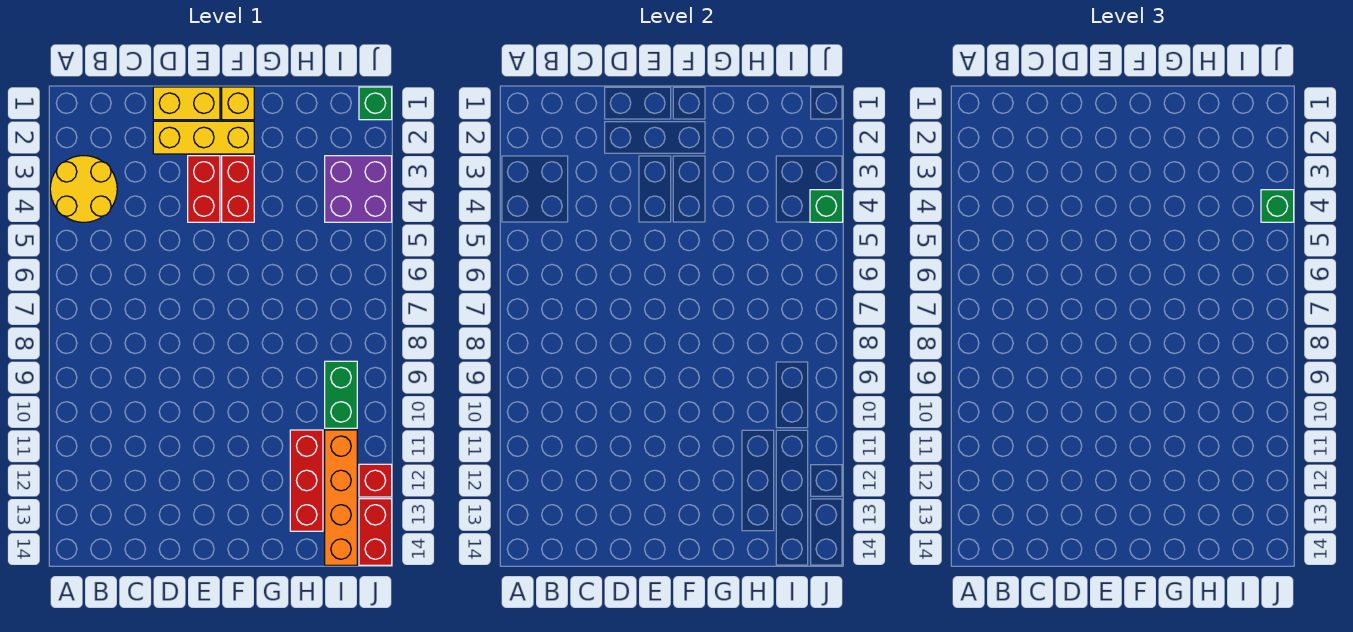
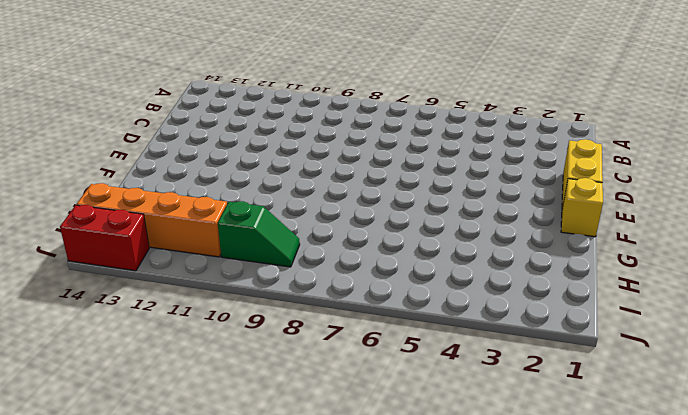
green 1x2 slope [218,201,300,267] -> green 1x2 brick [325,361,357,428]
none -> yellow 2x2 round brick [50,156,117,222]
none -> yellow 1x3 brick [153,121,254,154]
none -> red 1x2 brick [188,156,220,222]

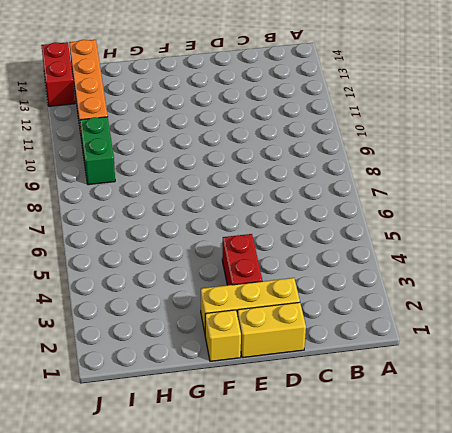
none -> yellow 2x2 round brick [50,156,117,222]
none -> red 1x2 brick [222,156,254,222]
none -> red 1x3 brick [290,430,323,531]

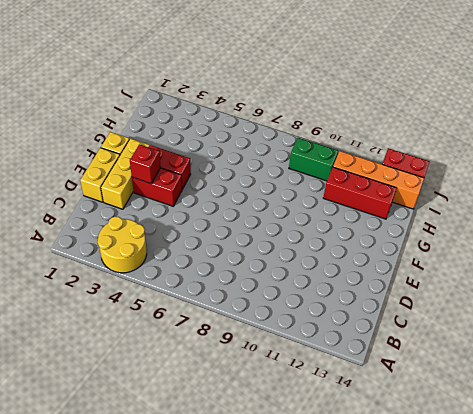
red 1x1 brick [130,144,161,184] -> red 1x1 brick moved to [359,464,392,497]
none -> purple 2x2 brick [325,156,392,222]
none -> green 1x1 brick [359,87,392,120]
none -> green 1x1 brick [810,190,843,222]

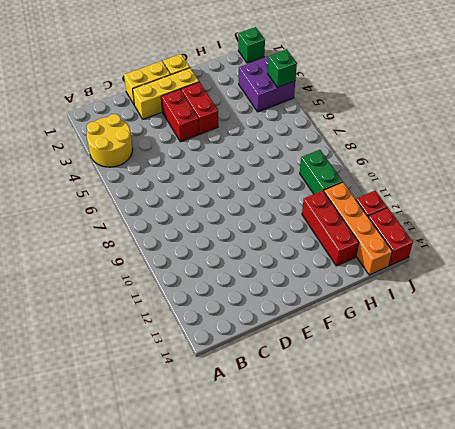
none -> green 1x1 brick [1261,190,1294,222]

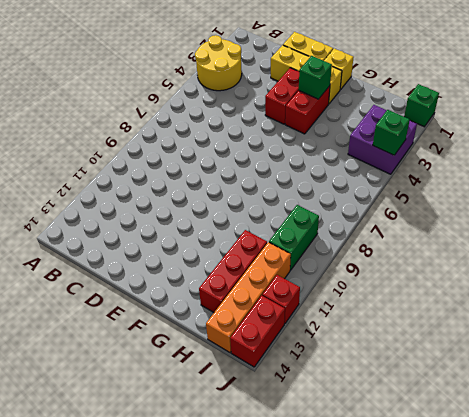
green 1x1 brick [299,56,332,99] -> green 1x1 brick moved to [1261,190,1294,222]

